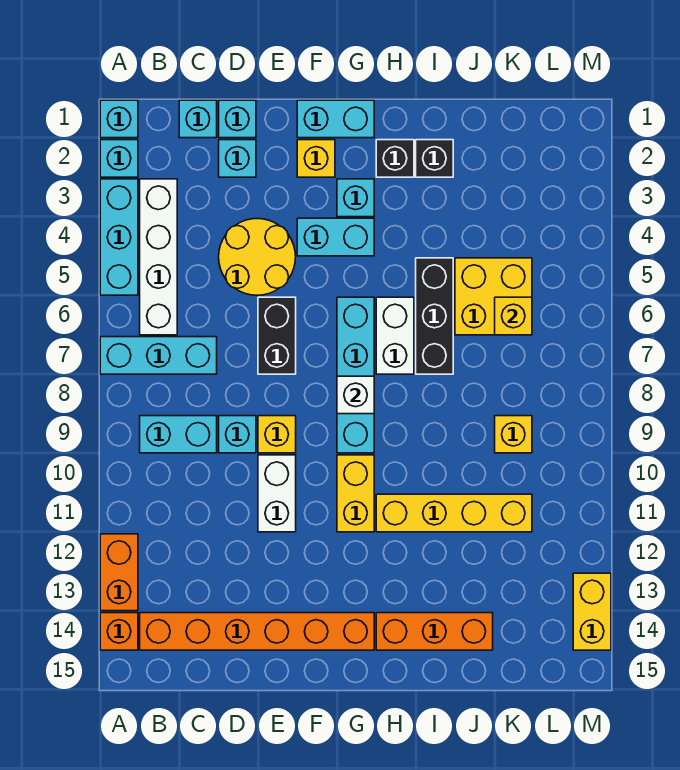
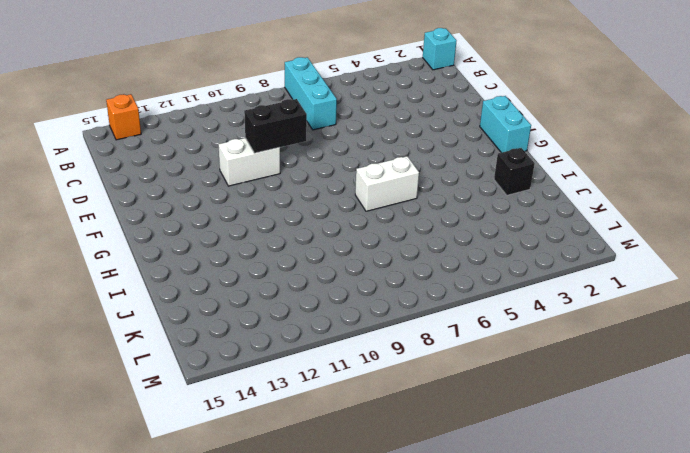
black 1x2 brick [244,99,307,153] -> black 1x2 brick moved to [258,297,296,374]
none -> cyan 1x1 brick [100,140,138,177]
none -> cyan 1x3 brick [100,179,138,295]
none -> orange 1x2 brick [100,534,138,611]
none -> white 1x4 brick [140,179,177,335]

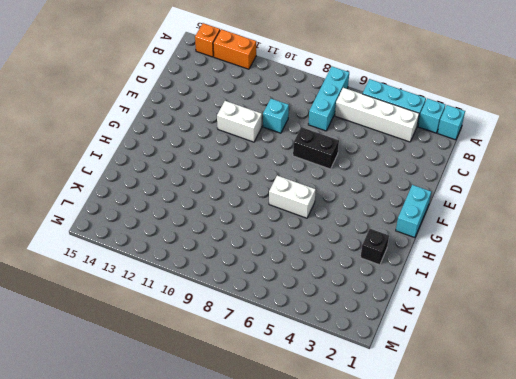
none -> cyan 1x2 brick [140,416,217,453]
none -> orange 1x6 brick [140,613,374,650]
none -> cyan 1x1 brick [179,100,217,138]
none -> cyan 1x1 brick [219,100,256,138]

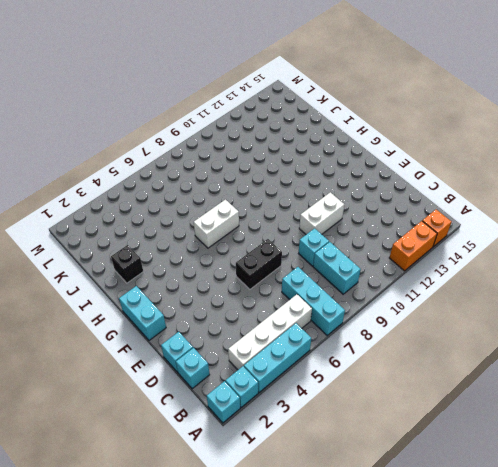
none -> orange 1x6 brick [140,613,374,650]
none -> cyan 1x1 brick [219,140,256,177]
none -> yellow 2x2 round brick [219,219,296,295]
none -> yellow 1x1 brick [258,416,296,453]

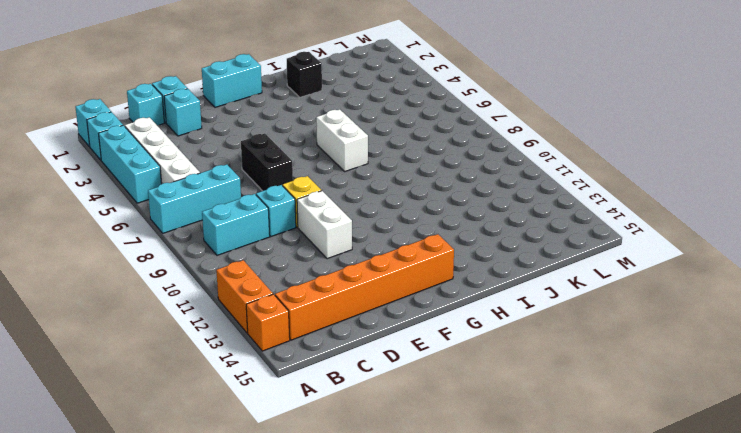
none -> yellow 2x2 round brick [219,219,296,295]
none -> yellow 1x1 brick [297,140,335,177]
none -> cyan 1x2 brick [297,218,374,256]
none -> cyan 1x1 brick [337,179,374,217]

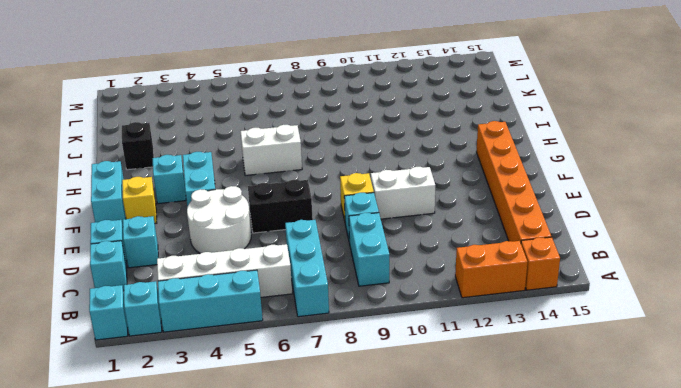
white 2x2 round brick [187,186,251,253] -> yellow 2x2 round brick [219,219,296,295]
none -> cyan 1x4 brick [337,297,374,453]
none -> yellow 1x2 brick [337,455,374,532]
none -> black 1x1 brick [376,140,414,177]
none -> yellow 1x4 brick [376,494,532,532]

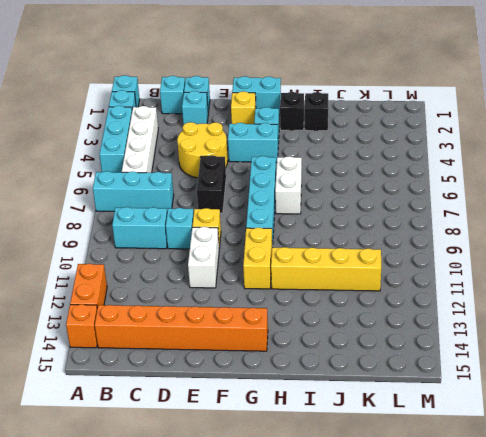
none -> orange 1x3 brick [376,613,493,650]
none -> black 1x3 brick [416,258,453,374]
none -> yellow 2x2 brick [455,258,532,335]
none -> yellow 1x1 brick [495,416,532,453]

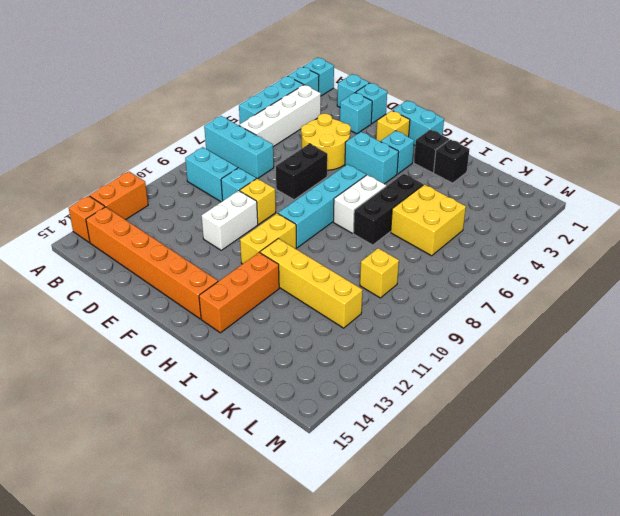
orange 1x3 brick [199,252,279,333] -> orange 1x3 brick turned to [376,613,493,650]
none -> yellow 1x2 brick [573,573,611,650]
none -> white 1x1 brick [337,376,374,414]
none -> yellow 1x1 brick [495,297,532,335]

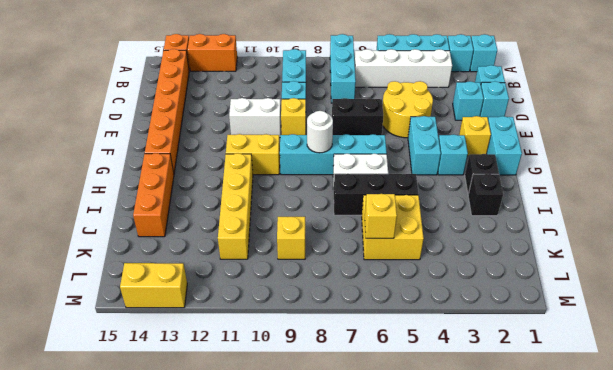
white 1x1 round brick [307,111,333,153] -> white 1x1 brick [337,376,374,414]

